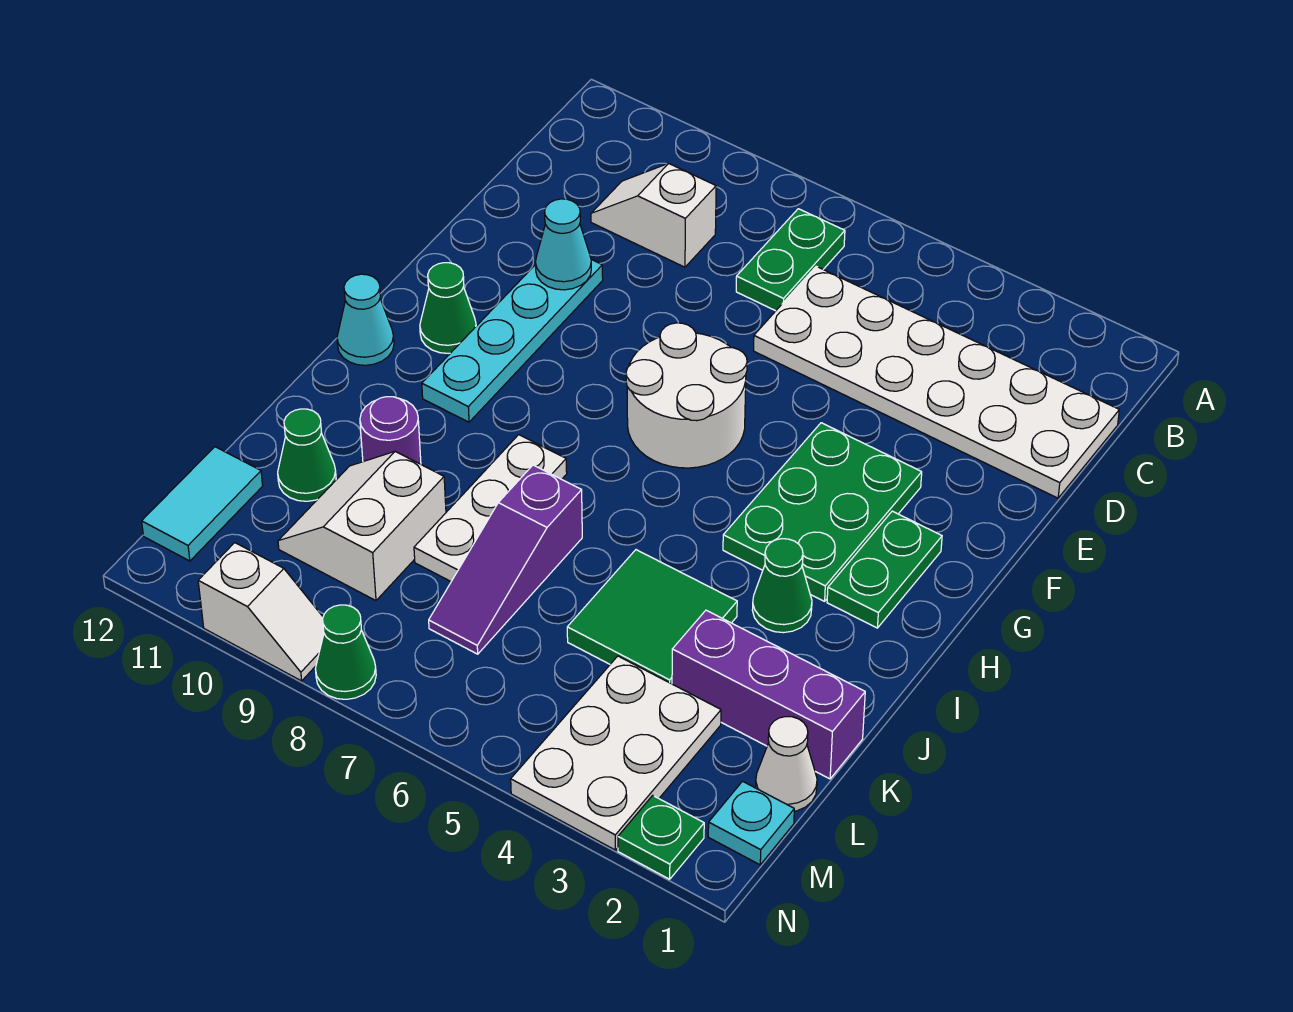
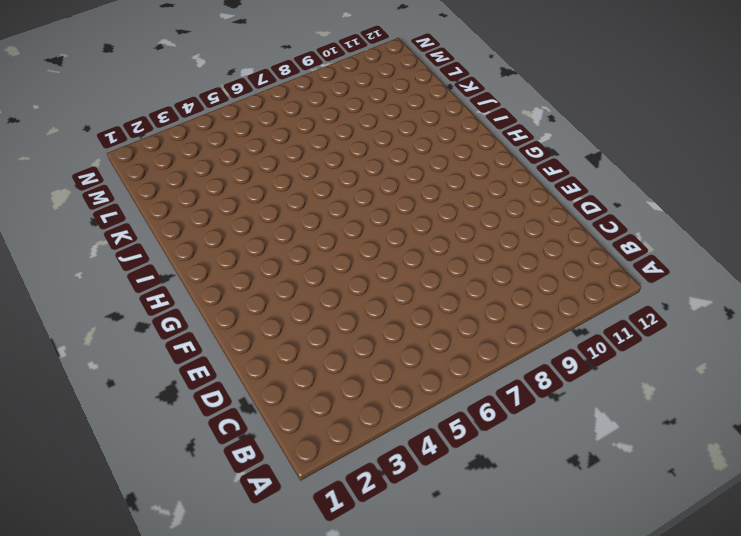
none -> green 1x2 plate [736,209,845,311]
none -> white 2x6 plate [754,266,1119,498]
none -> white 1x2 slope [591,164,716,267]

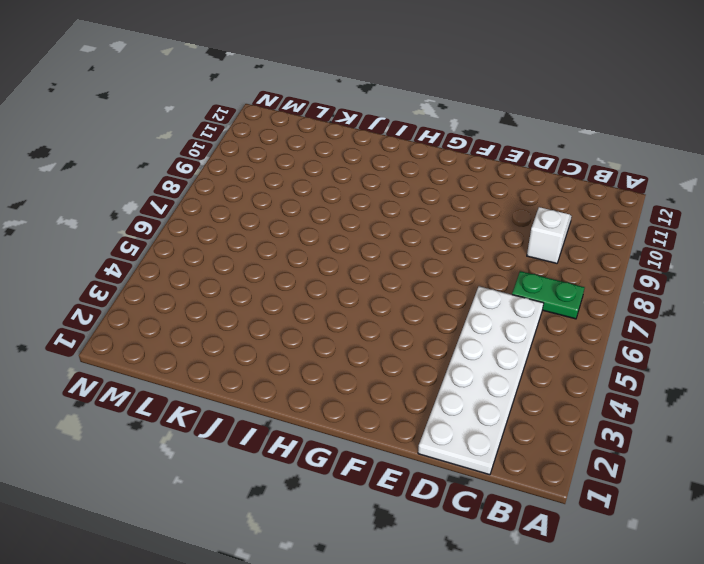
none -> cyan 1x4 plate [422,260,603,422]
none -> green 2x3 plate [723,423,922,601]
none -> white 2x2 round brick [626,323,747,468]

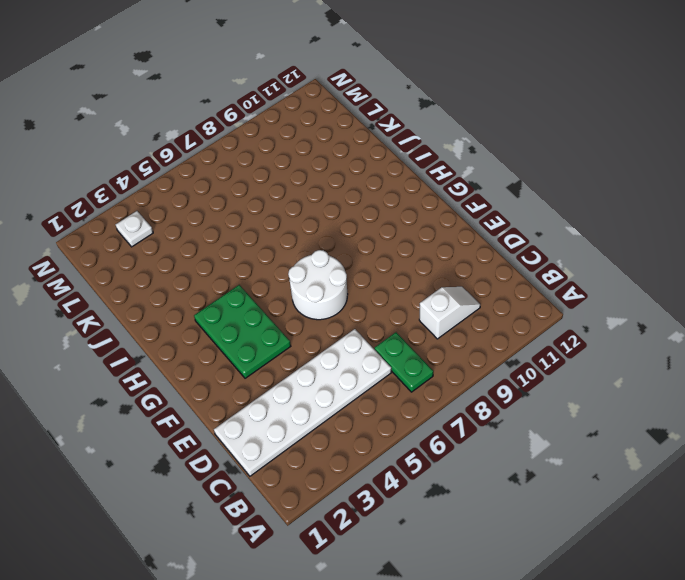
white 1x1 plate [116,211,153,247] -> white 2x3 plate [511,656,721,850]
none -> cyan 1x4 plate [422,260,603,422]
none -> green 1x2 plate [827,511,942,628]
none -> green 1x1 cone [420,263,476,353]

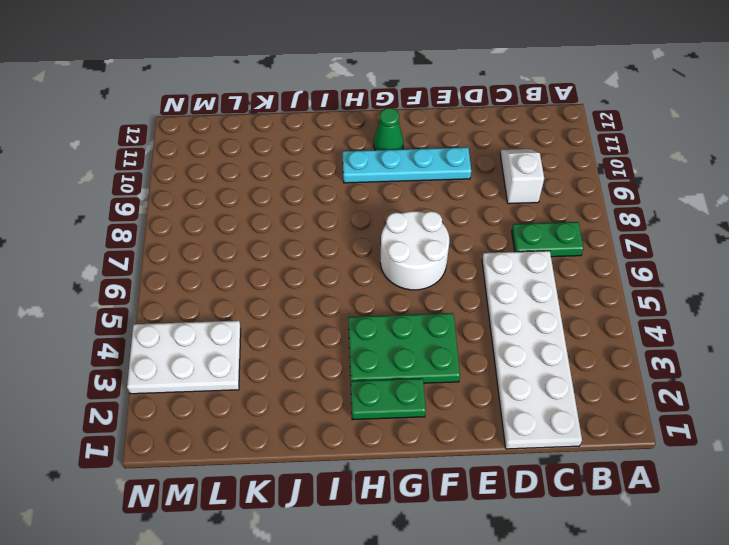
none -> cyan 1x1 cone [337,274,394,365]
none -> green 1x1 cone [752,539,812,633]
none -> white 1x3 plate [414,435,567,581]

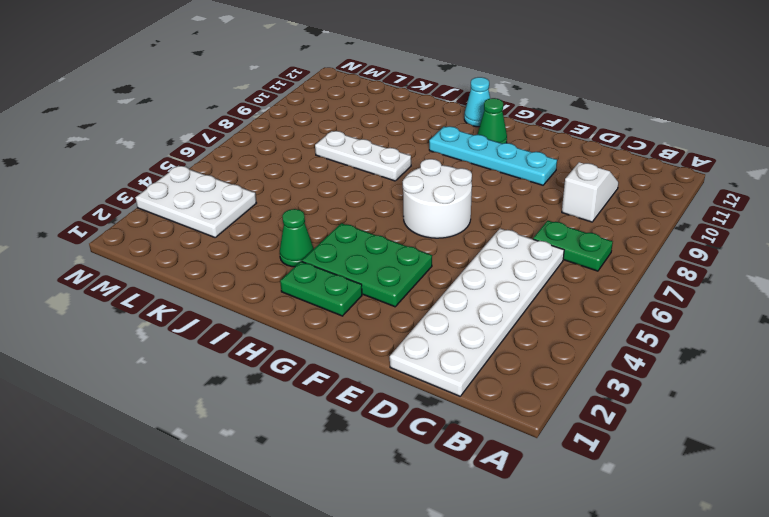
none -> green 2x2 tile [567,550,737,684]
none -> purple 1x3 slope [429,465,582,654]
none -> purple 1x1 round brick [360,397,421,464]

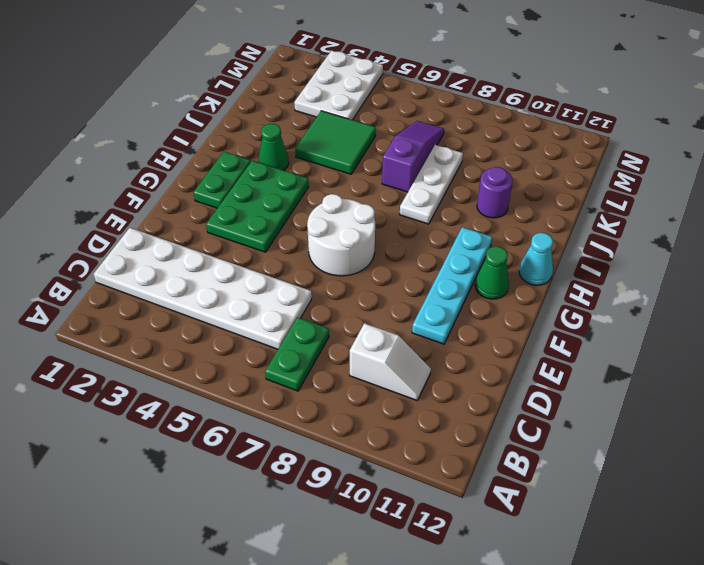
none -> purple 1x3 brick [672,610,865,779]
none -> white 2x2 slope [278,452,446,601]
none -> green 1x1 cone [278,409,336,501]

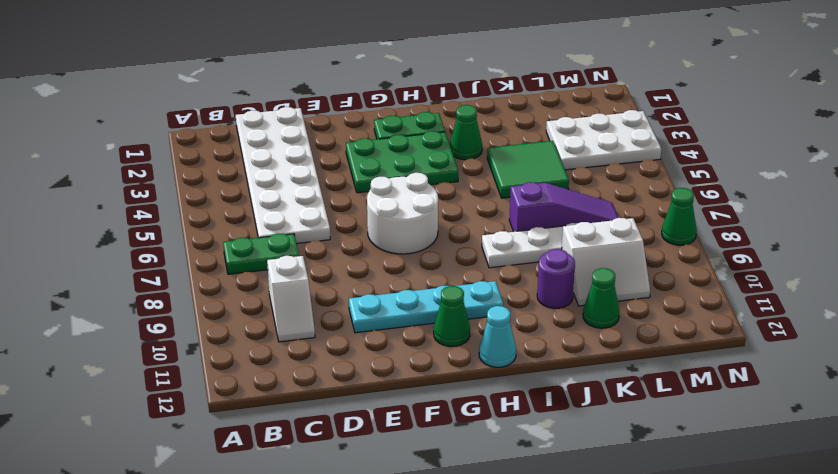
none -> purple 1x3 brick [672,610,865,779]
none -> white 1x1 cone [756,717,817,811]
none -> cyan 1x2 tile [142,447,263,561]

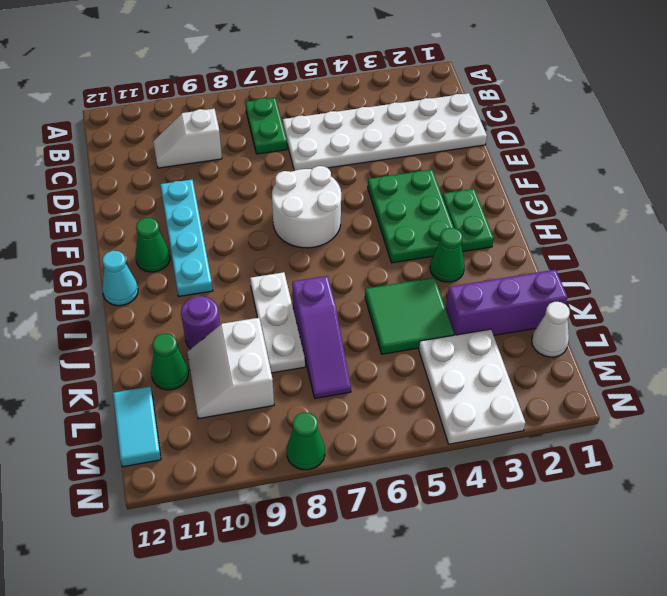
none -> cyan 1x1 plate [708,781,794,865]
none -> green 1x1 plate [618,795,704,879]
none -> white 1x2 slope [198,543,324,681]

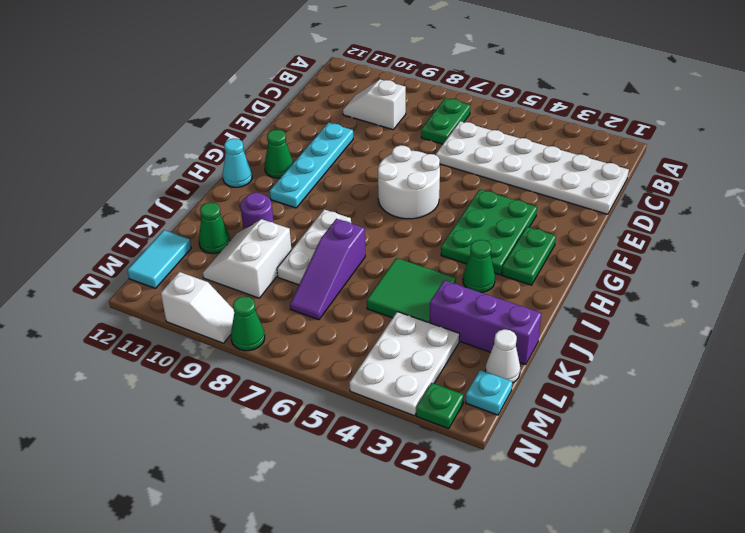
none -> cyan 1x1 cone [535,199,591,290]

